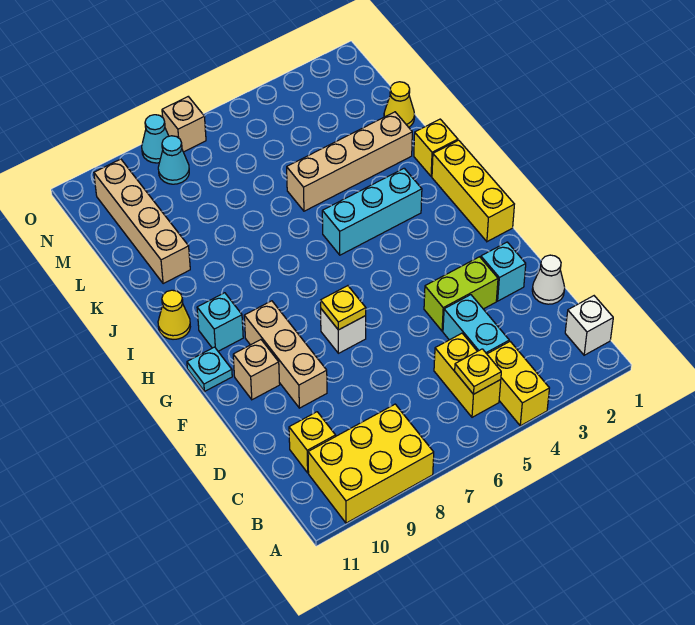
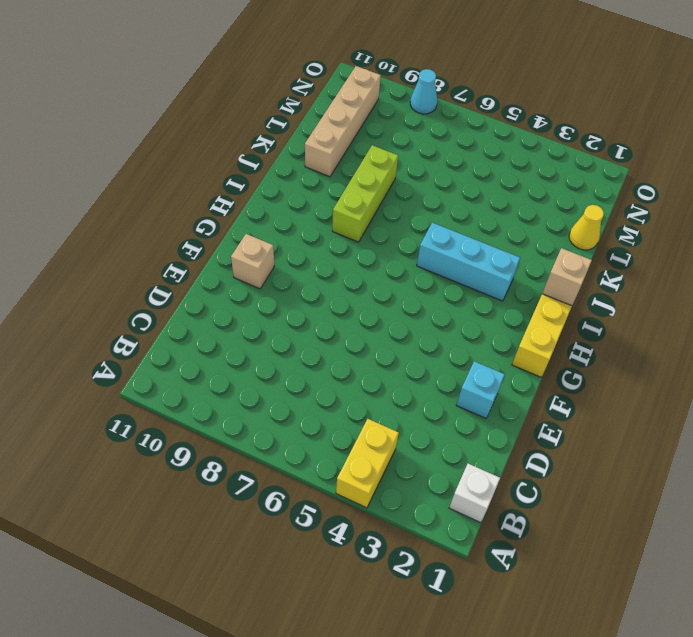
tan 1x1 brick [542,248,592,306] -> tan 1x1 brick moved to [162,97,206,152]
lime 1x3 brick [332,145,398,242] -> none
none -> yellow 2x3 brick [308,404,434,523]
none -> yellow 1x2 brick [434,333,501,417]
none -> cyan 1x2 brick [443,295,509,354]

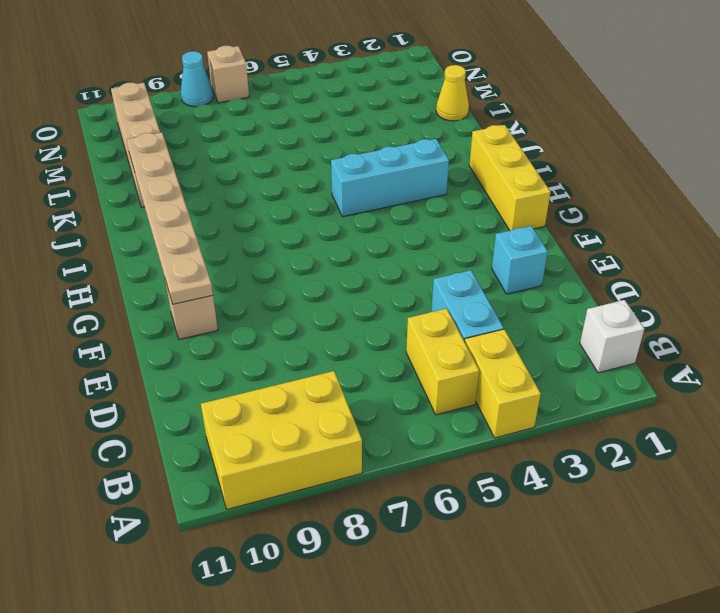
tan 1x6 plate [126,132,213,304] -> none
none -> yellow 1x1 brick [289,412,336,473]
none -> white 1x1 cone [532,255,565,304]
none -> lime 1x2 brick [424,257,498,331]

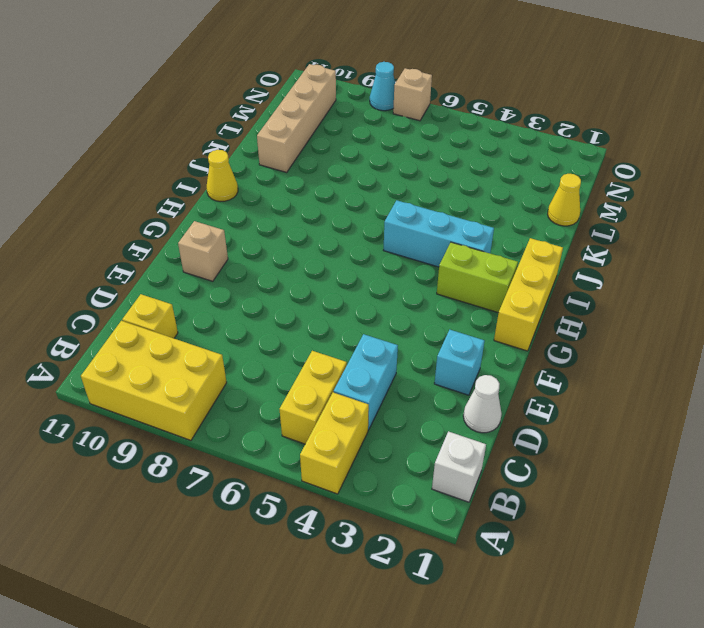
lime 1x2 brick [437,242,518,313] -> lime 1x2 brick moved to [424,257,498,331]
none -> tan 1x3 brick [244,301,327,408]
none -> white 1x1 brick [321,309,366,353]
none -> cyan 1x1 plate [187,347,232,392]

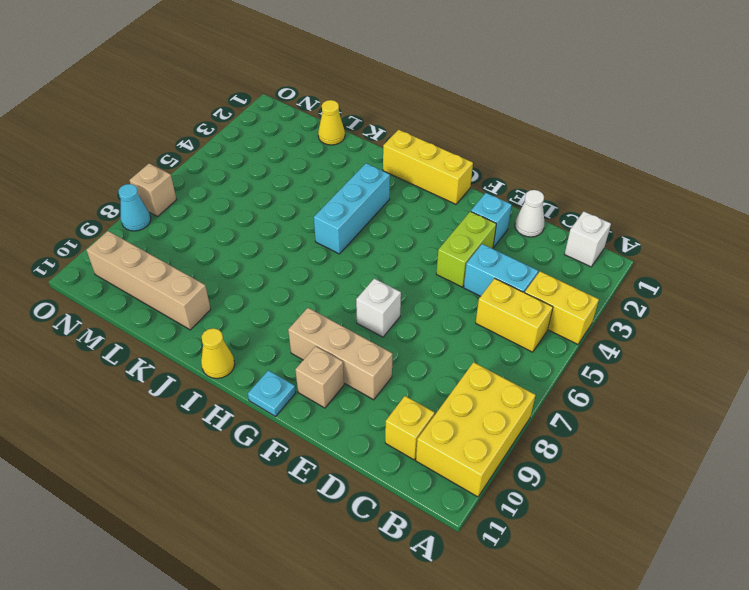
none -> cyan 1x1 brick [197,293,243,351]
none -> yellow 1x1 brick [414,119,458,177]
none -> tan 1x4 brick [287,112,412,211]

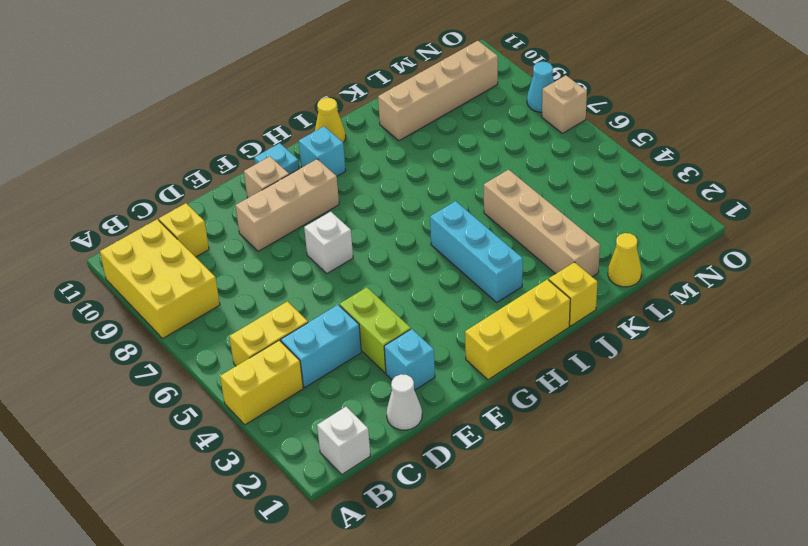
none -> cyan 1x1 cone [158,136,189,184]
none -> yellow 1x1 plate [455,349,501,394]
none -> yellow 1x1 plate [320,286,366,330]

